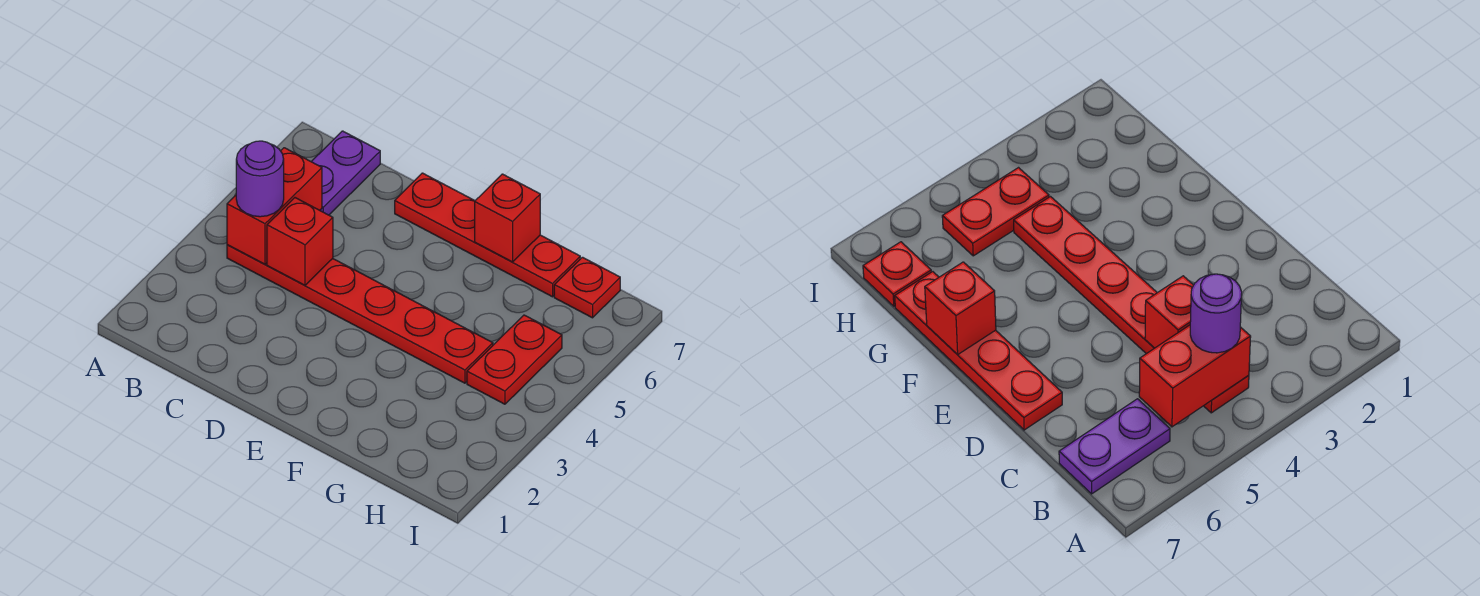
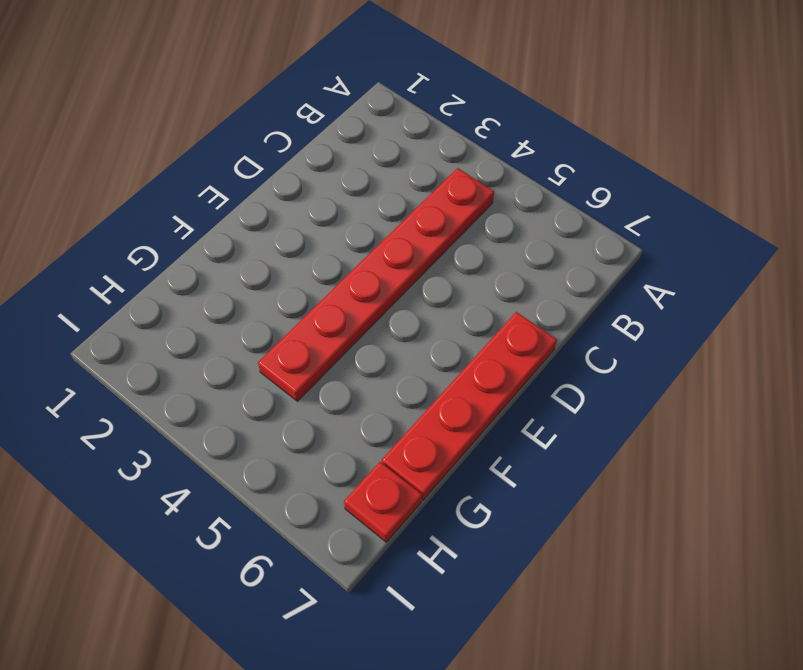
none -> purple 1x2 plate [311,131,380,215]
none -> red 1x2 plate [467,315,562,404]

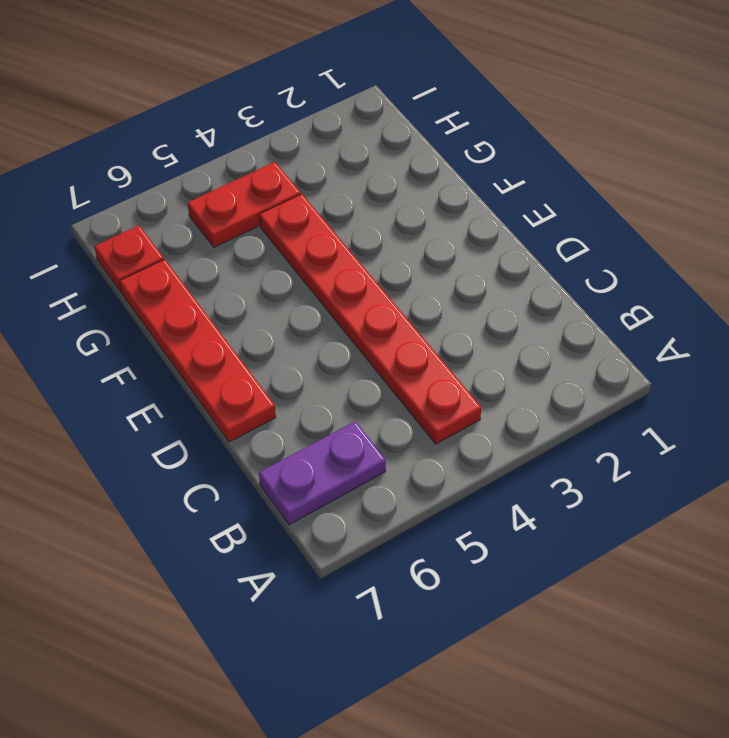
none -> red 1x2 brick [227,148,322,264]
none -> red 1x1 brick [267,198,333,285]

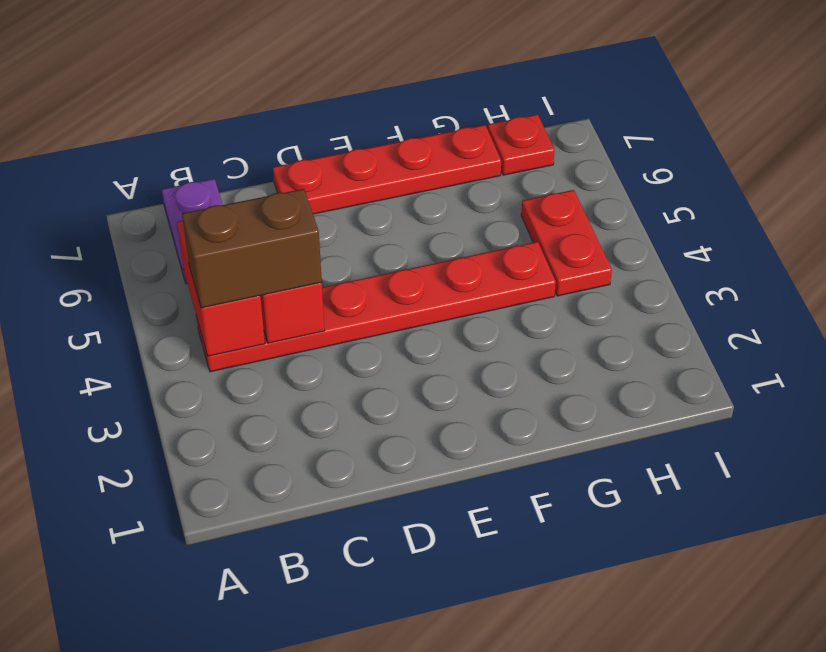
brown 1x2 brick [182,189,322,308] -> purple 1x1 round brick [236,141,284,217]
none -> red 1x1 brick [475,174,540,262]

